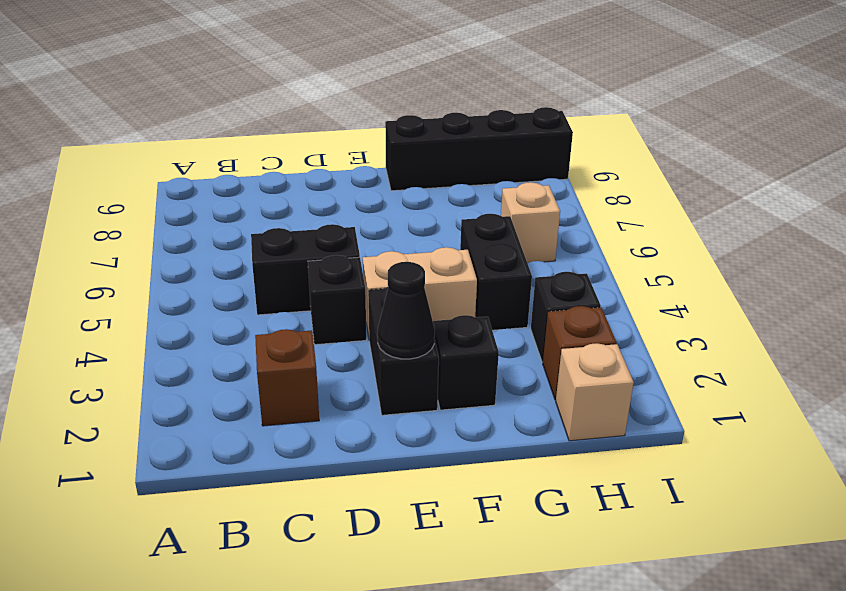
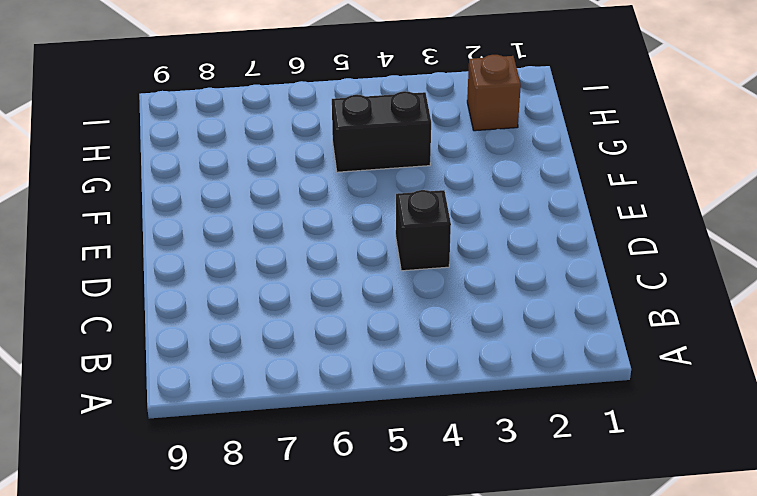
none -> brown 1x1 brick [255,329,319,426]
none -> black 1x2 brick [251,224,360,315]
none -> black 1x2 brick [368,287,439,415]

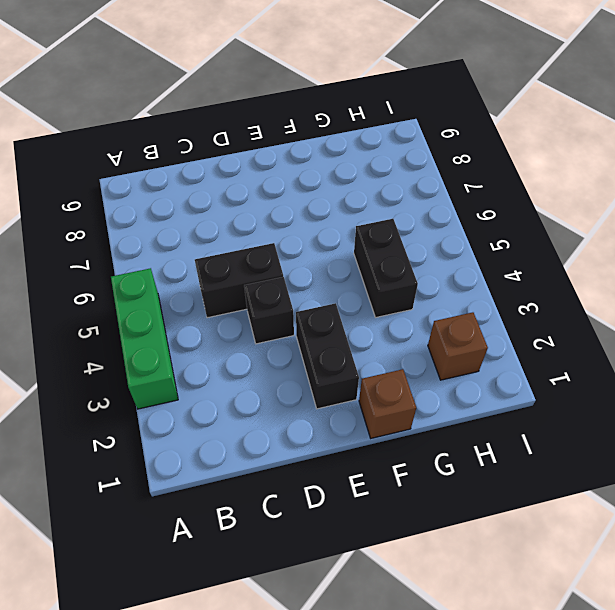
green 1x3 brick [111,268,178,409] -> none
brown 1x1 brick [359,369,416,438] -> brown 1x1 brick moved to [255,329,319,426]
none -> tan 1x2 brick [363,247,477,336]
none -> black 1x1 brick [433,315,499,410]
none -> black 1x4 brick [385,107,573,191]

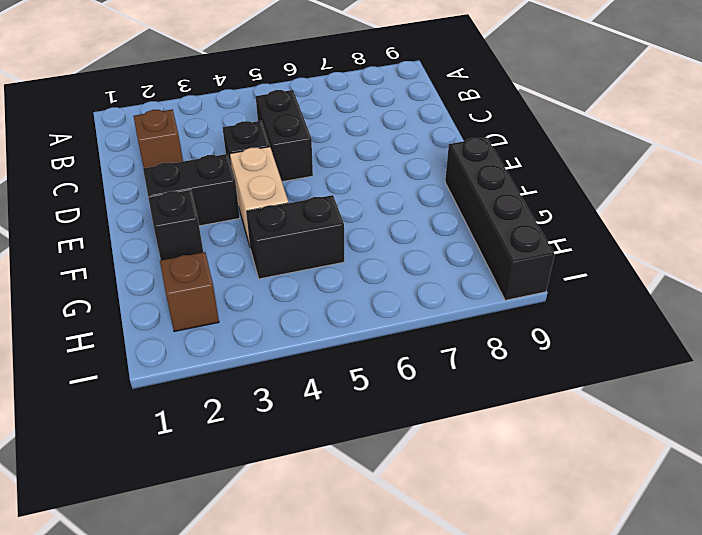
none -> tan 1x1 brick [556,343,634,441]
none -> black 1x1 brick [531,272,601,362]
none -> tan 1x1 brick [501,182,560,263]

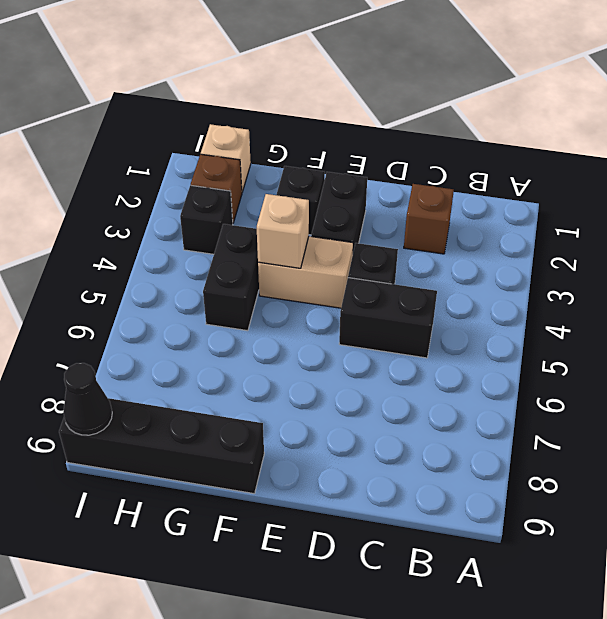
tan 1x1 brick [257,194,309,268] -> tan 1x1 brick moved to [501,182,560,263]
black 1x1 cone [63,363,112,435] -> black 1x1 cone moved to [377,262,435,359]

